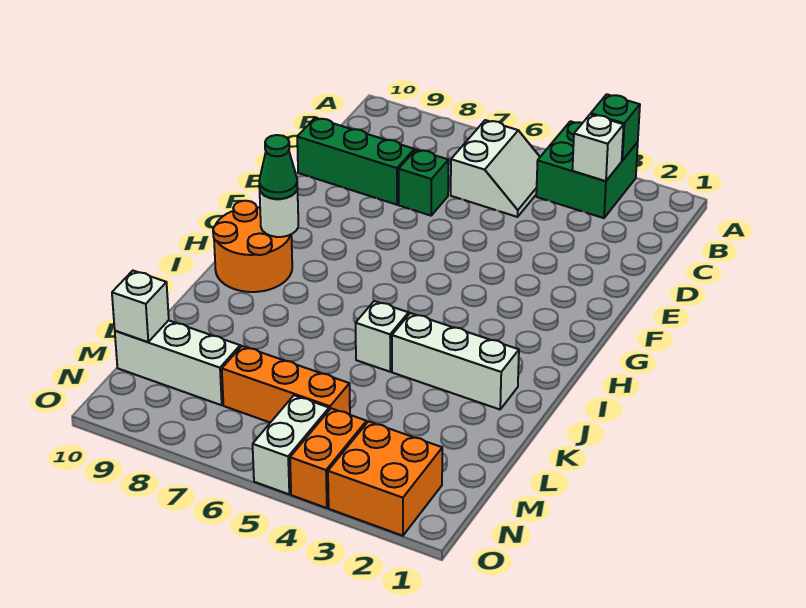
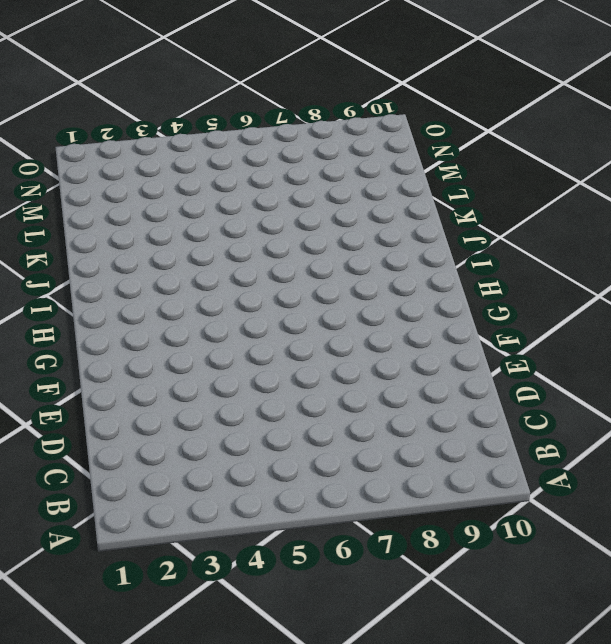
none -> green 2x2 brick [536,121,638,218]
none -> white 2x2 slope [451,120,540,217]
none -> green 1x1 brick [399,150,449,216]

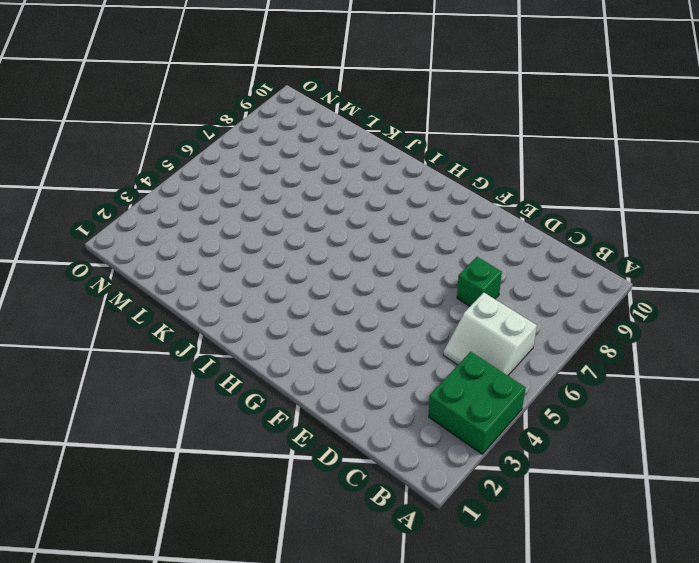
none -> green 1x3 brick [297,118,414,205]
none -> orange 2x2 round brick [213,201,292,292]
none -> white 1x3 brick [392,313,519,409]

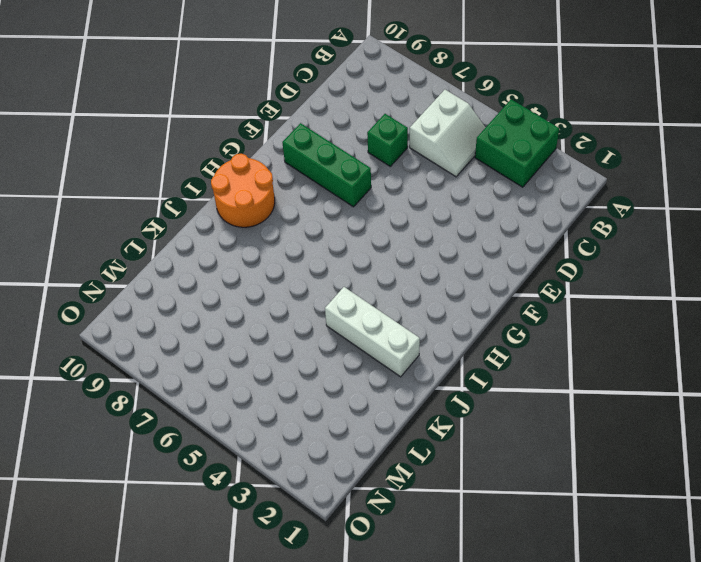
green 1x3 brick [282,123,371,207] -> green 1x3 brick moved to [297,118,414,205]
none -> white 1x1 brick [356,301,409,372]
none -> orange 1x3 brick [222,346,350,423]
none -> white 1x3 brick [115,320,240,405]

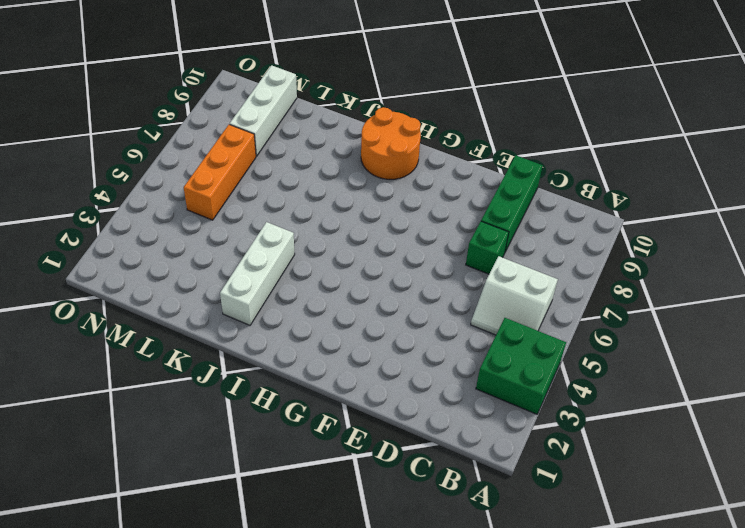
none -> white 1x1 brick [356,301,409,372]
none -> orange 2x2 brick [328,422,442,536]
none -> orange 1x2 brick [290,408,367,508]

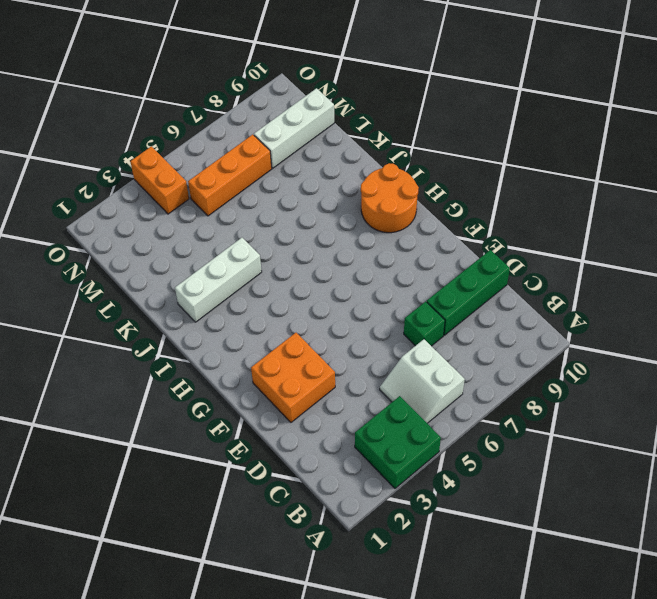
orange 2x2 brick [251,333,335,422] -> orange 2x2 brick moved to [328,422,442,536]
none -> white 1x1 brick [356,301,409,372]
none -> white 1x2 brick [253,395,329,494]
none -> green 1x1 brick [591,94,640,160]

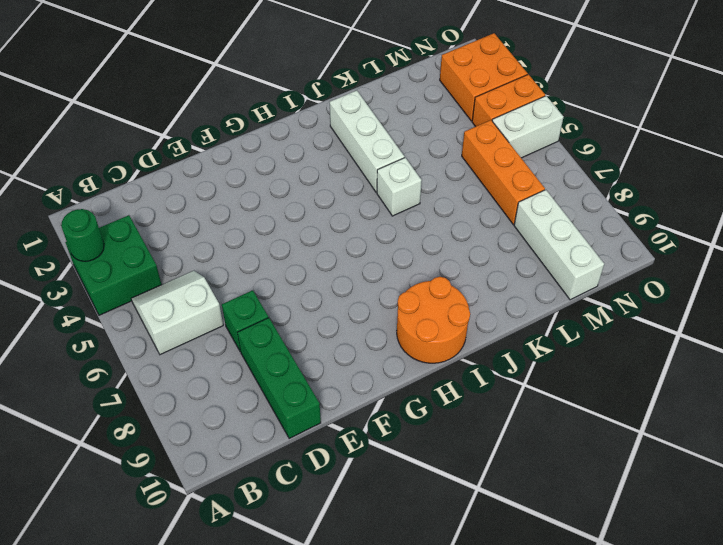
green 1x1 round brick [61,209,104,261] -> green 1x1 brick [591,94,640,160]
none -> white 1x1 brick [572,114,624,181]
none -> white 1x1 round brick [260,188,298,237]
none -> white 1x1 brick [112,271,169,342]

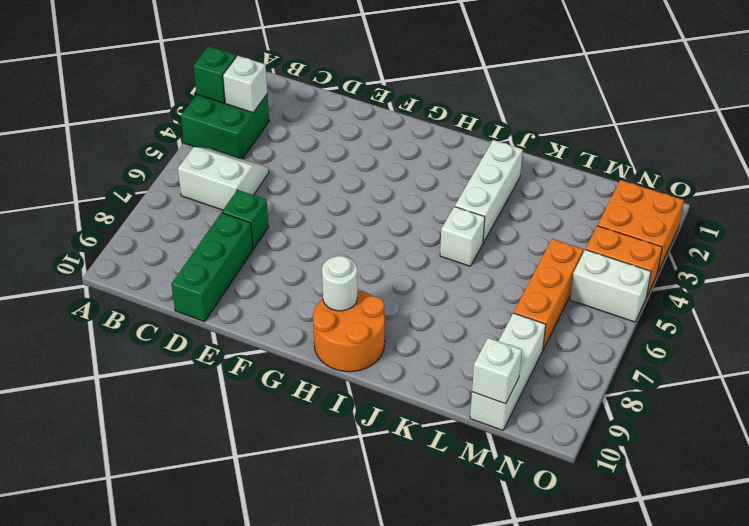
none -> green 1x1 cone [259,135,297,199]

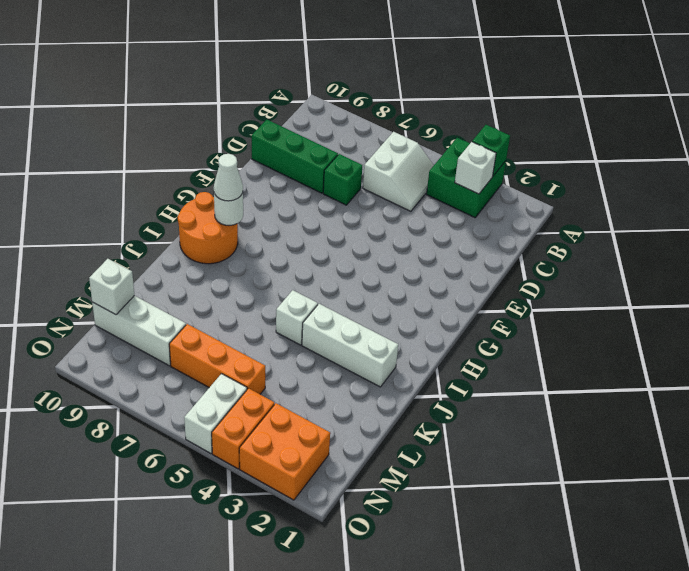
white 1x1 cone [214,154,243,201] -> green 1x1 cone [259,135,297,199]

